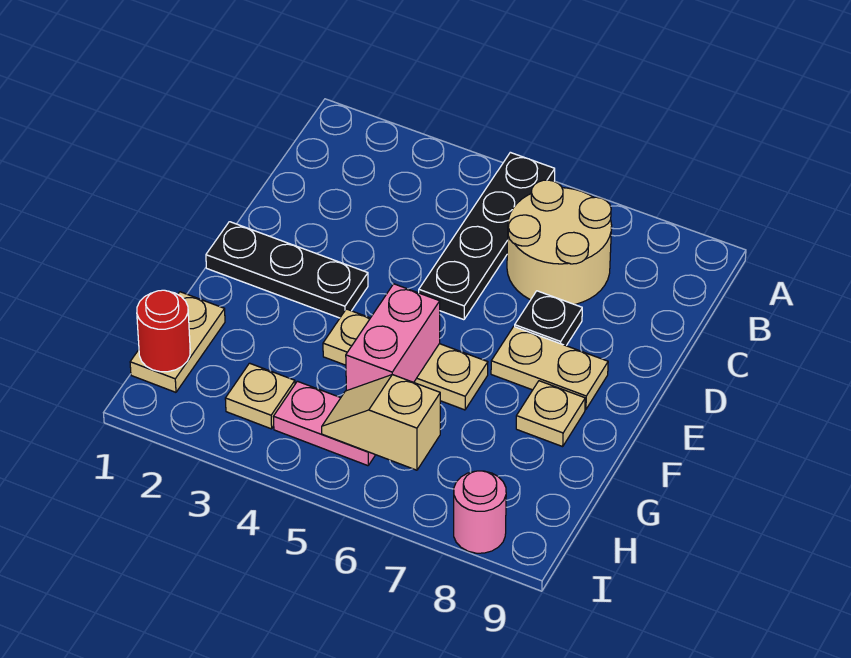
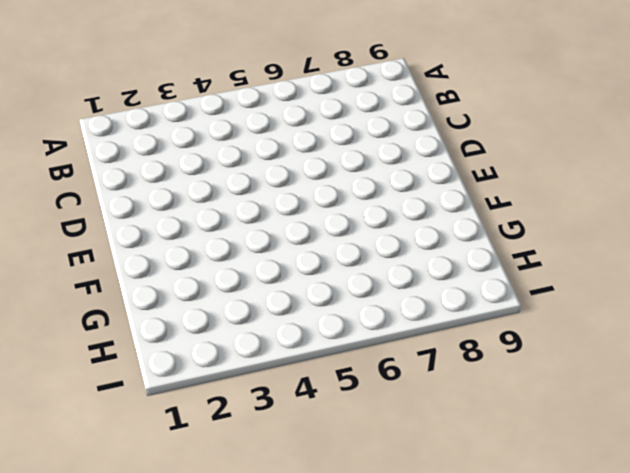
none -> black 1x4 plate [419,152,555,320]
none -> tan 2x2 round brick [507,180,612,305]
none -> black 1x1 plate [515,291,582,346]

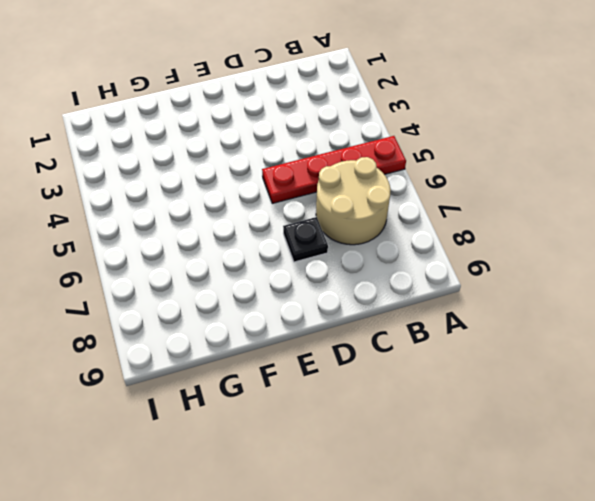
red 1x4 plate [262,136,406,203] -> black 1x4 plate [419,152,555,320]
none -> black 1x3 plate [206,222,368,318]
none -> tan 1x2 plate [491,327,608,410]
none -> tan 1x3 plate [323,309,488,410]

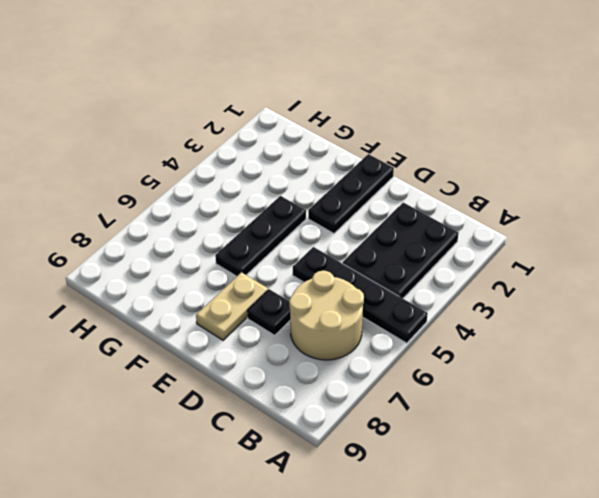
black 2x3 plate [342,202,459,298] -> none
black 1x3 plate [215,196,306,276] -> tan 1x3 plate [323,309,488,410]
none -> tan 1x1 plate [516,381,585,447]
none -> tan 1x2 plate [130,292,225,392]
none -> tan 1x1 plate [225,363,295,429]

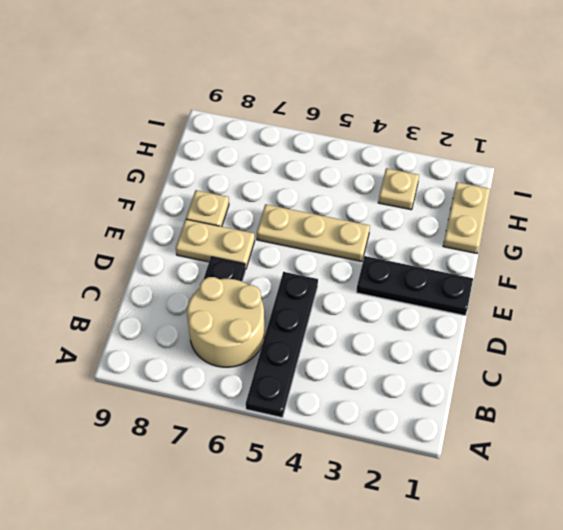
none -> pink 1x2 plate [273,381,375,466]
none -> pink 1x1 round brick [454,471,506,553]
none -> pink 1x2 brick [346,284,440,391]

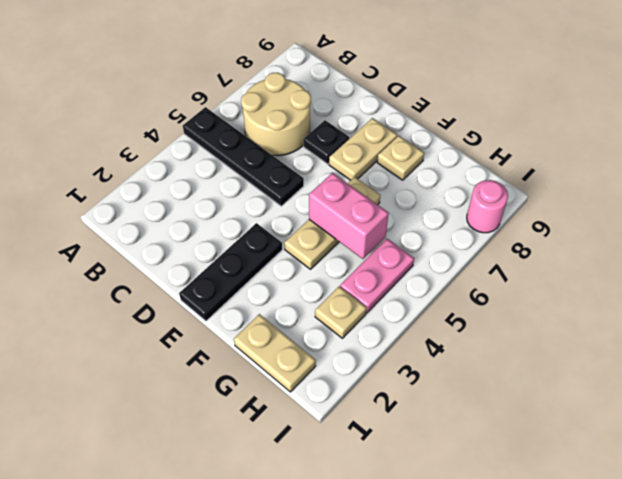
none -> red 1x1 round brick [137,290,190,372]
none -> tan 1x2 slope [322,375,440,470]

